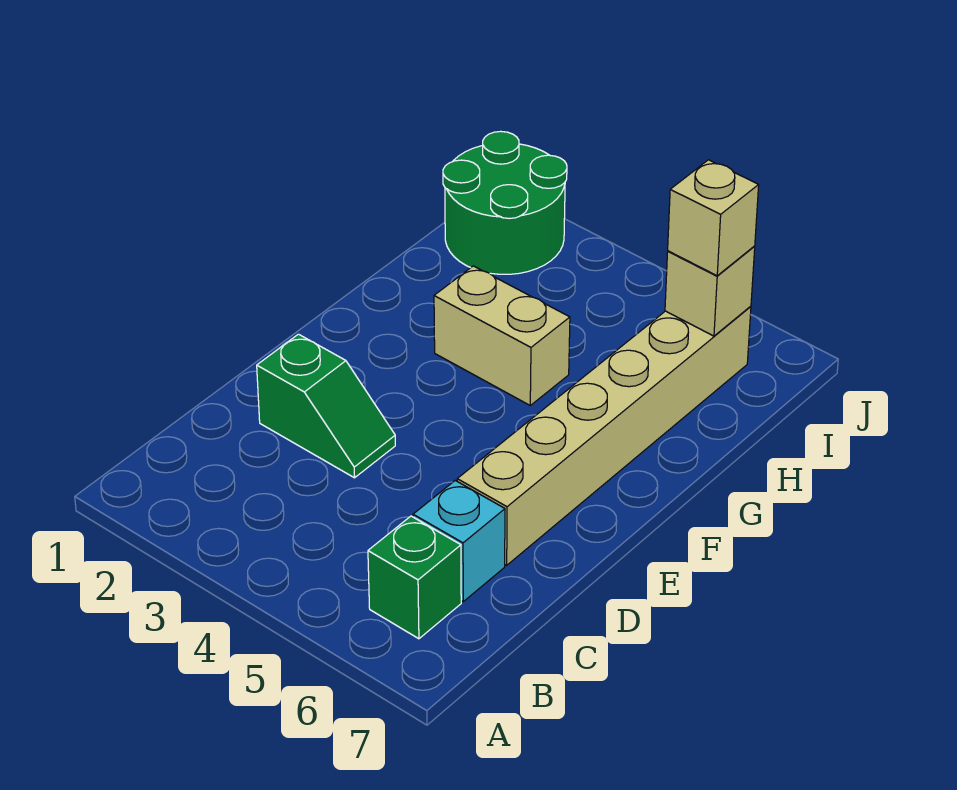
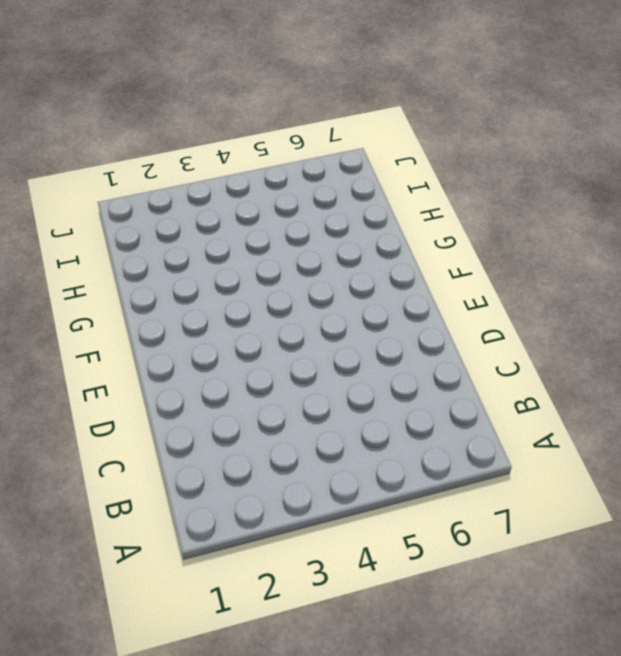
none -> green 1x1 brick [368,516,461,639]
none -> cyan 1x1 brick [413,481,505,601]

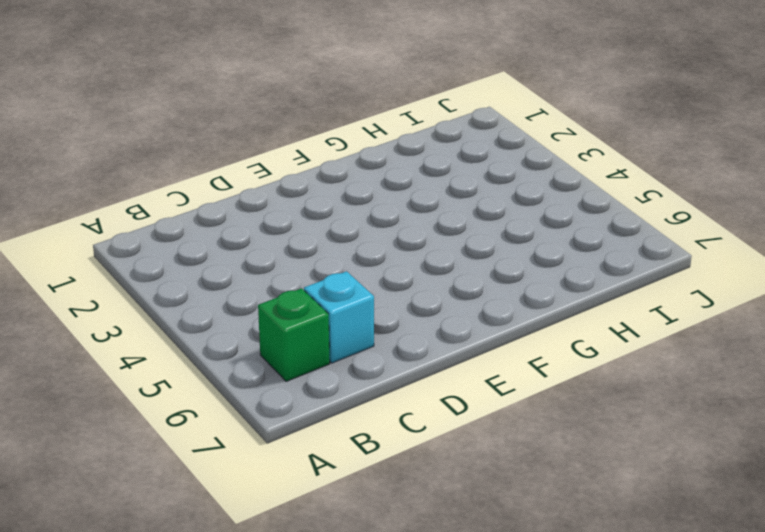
none -> green 1x2 slope [257,334,395,478]
none -> tan 1x6 brick [457,306,751,565]

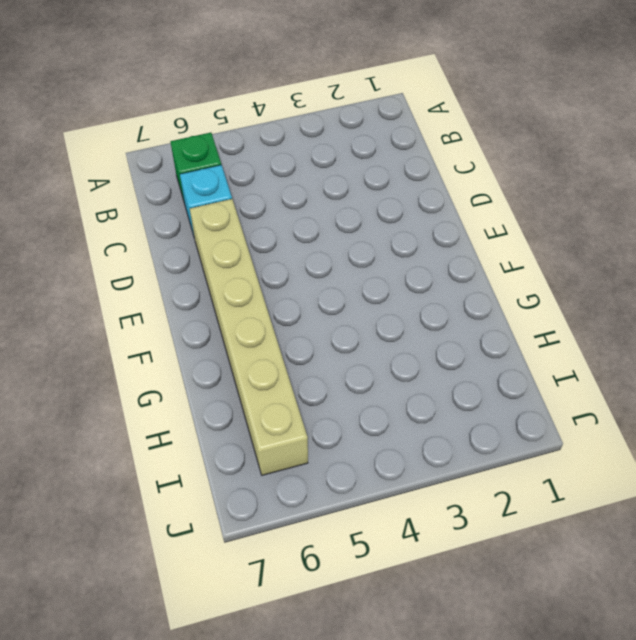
none -> green 1x2 slope [257,334,395,478]
none -> tan 1x2 brick [434,266,570,405]

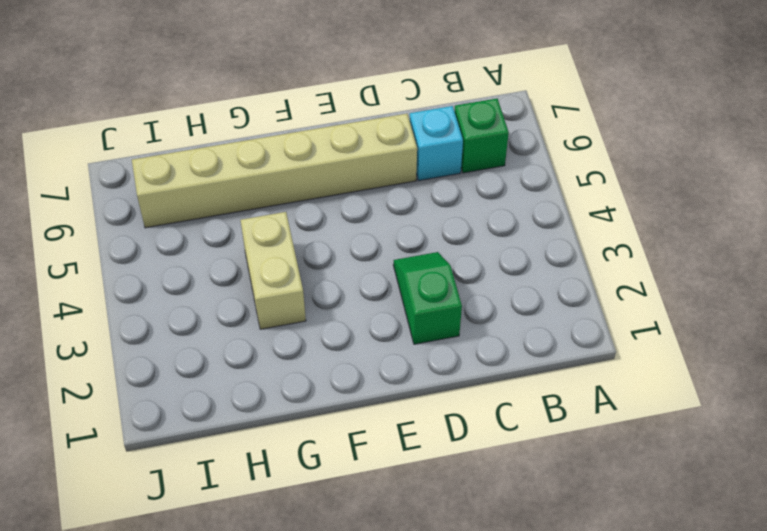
none -> green 2x2 round brick [443,131,567,274]
none -> tan 1x1 brick [665,246,755,336]

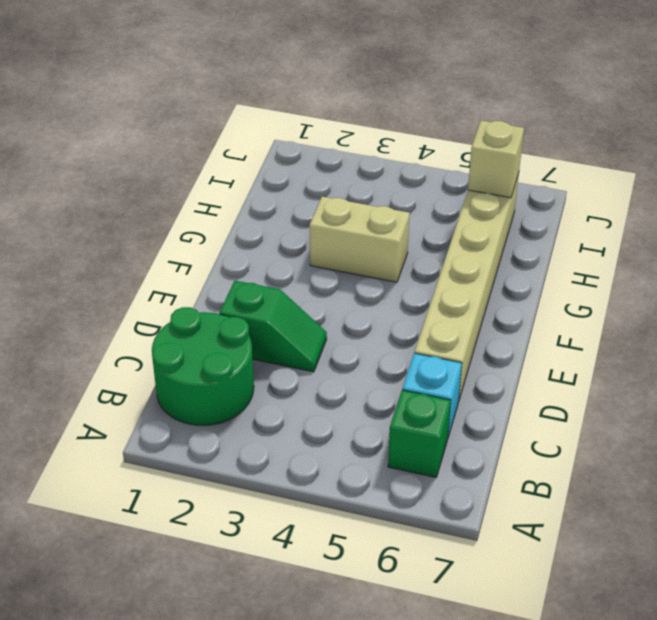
green 2x2 round brick [152,307,254,426] -> green 2x2 round brick moved to [443,131,567,274]
none -> tan 1x1 brick [668,160,759,276]

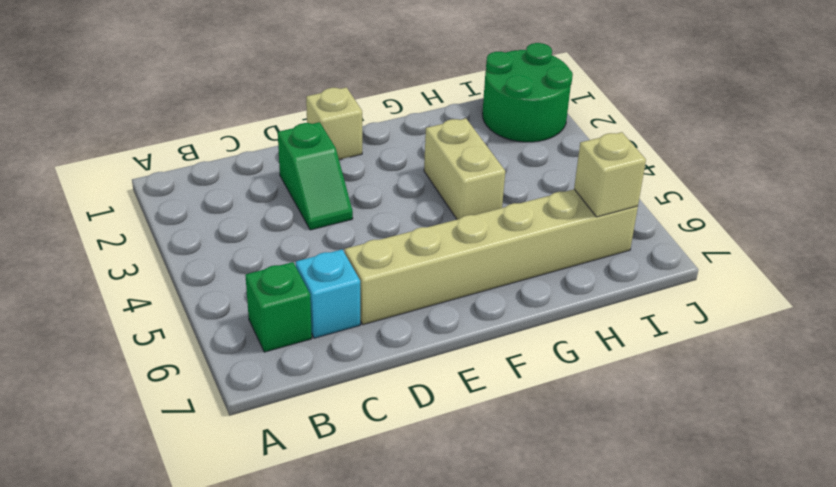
tan 1x1 brick [306,87,362,160] -> tan 1x1 brick moved to [668,160,759,276]

